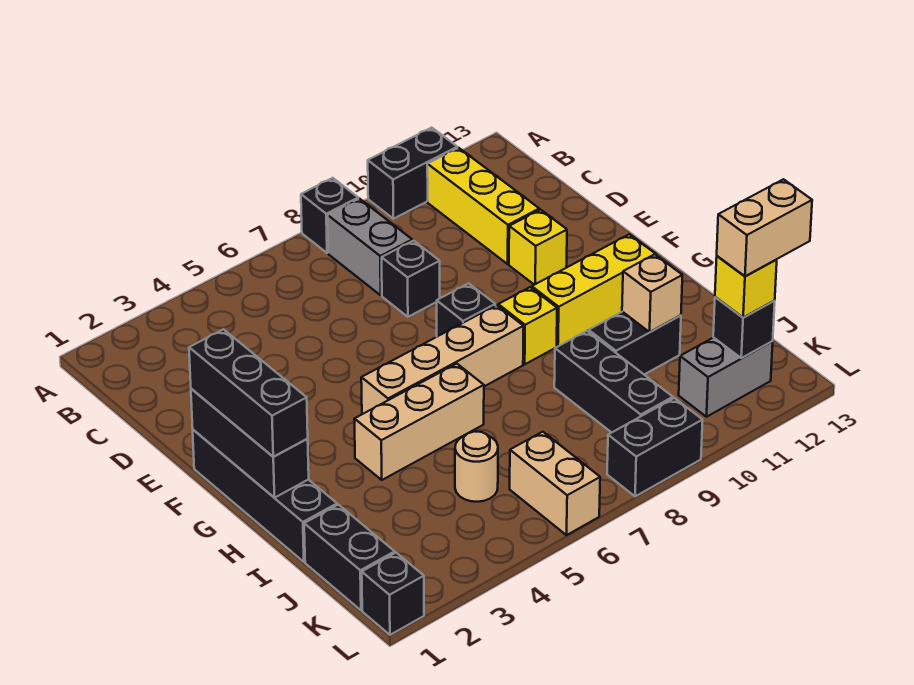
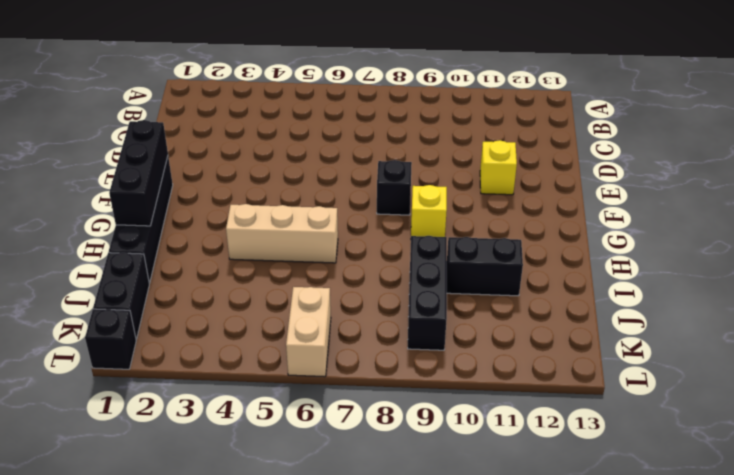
none -> black 1x1 brick [301,178,358,253]
none -> black 1x2 brick [368,128,457,219]
none -> grey 1x2 brick [328,199,412,295]

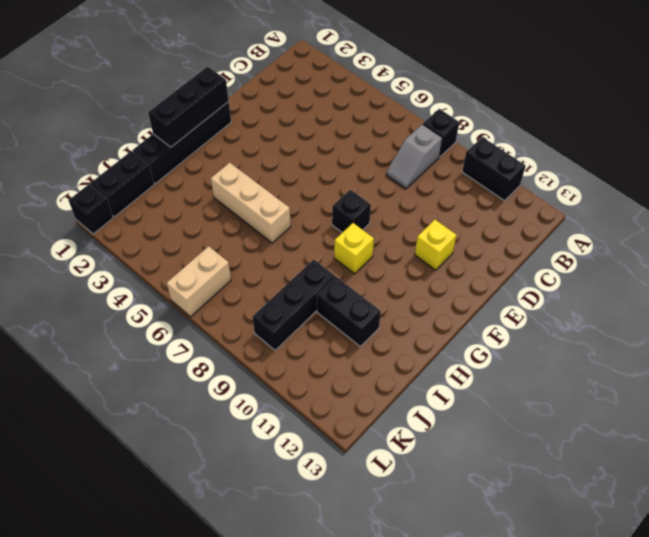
grey 1x2 slope [386,124,442,189] -> grey 1x2 brick [328,199,412,295]
none -> yellow 1x3 brick [427,148,539,264]
none -> black 1x1 brick [382,241,440,317]
none -> tan 1x4 brick [361,305,524,414]

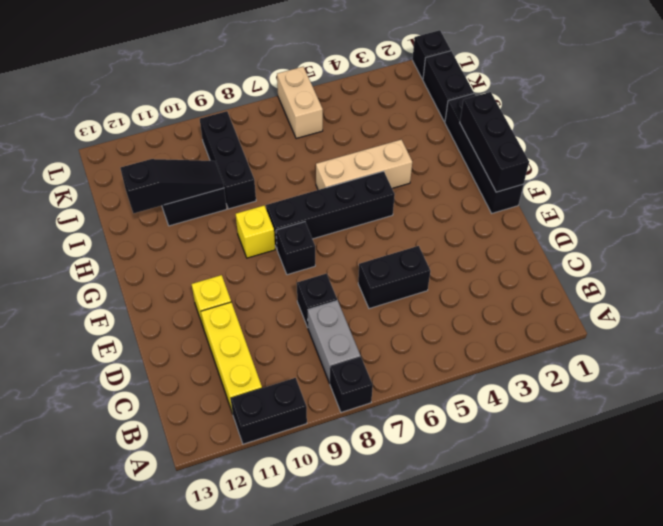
black 1x2 brick [358,246,430,309] -> black 1x2 brick moved to [607,398,703,496]
black 1x4 brick [266,171,395,248] -> tan 1x4 brick [361,305,524,414]
black 1x3 slope [120,159,224,213] -> tan 1x1 brick [622,254,683,332]
none -> yellow 1x3 brick [532,234,656,346]
none -> tan 1x1 round brick [455,431,498,502]
none -> grey 1x2 brick [679,337,773,417]

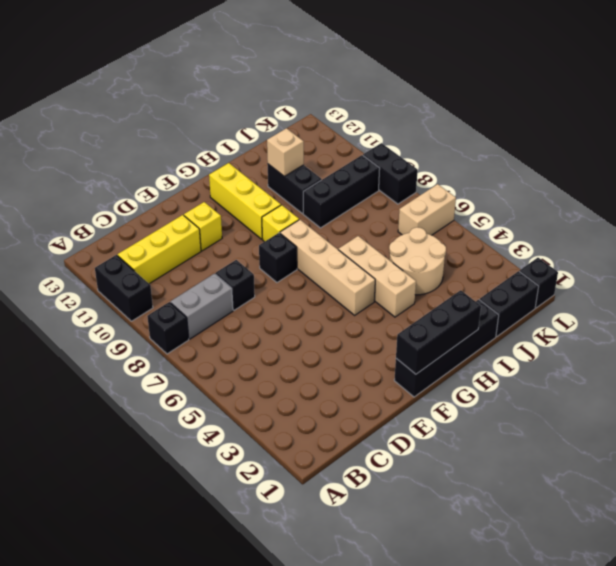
tan 2x2 round brick [389,227,446,295] -> tan 1x1 round brick [455,431,498,502]
none -> grey 1x2 brick [679,337,773,417]
none -> black 1x1 brick [713,297,775,358]
none -> black 1x3 brick [189,329,308,457]

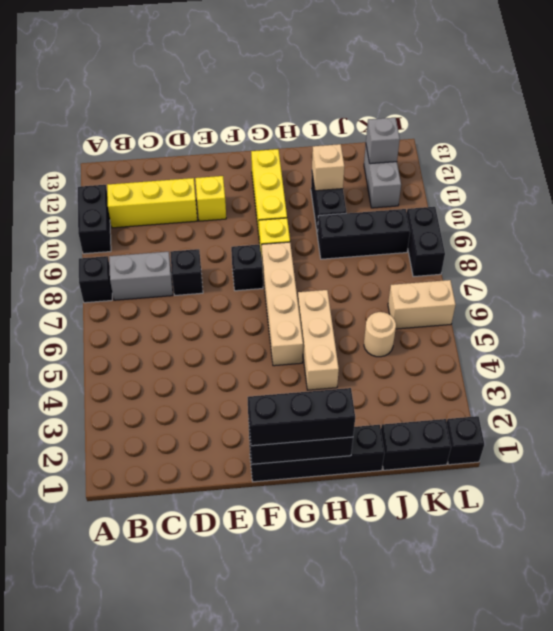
grey 1x1 brick [366,118,400,164] -> black 1x1 brick [713,297,775,358]
none -> yellow 1x1 brick [715,256,777,318]
none -> tan 1x2 brick [717,179,812,276]

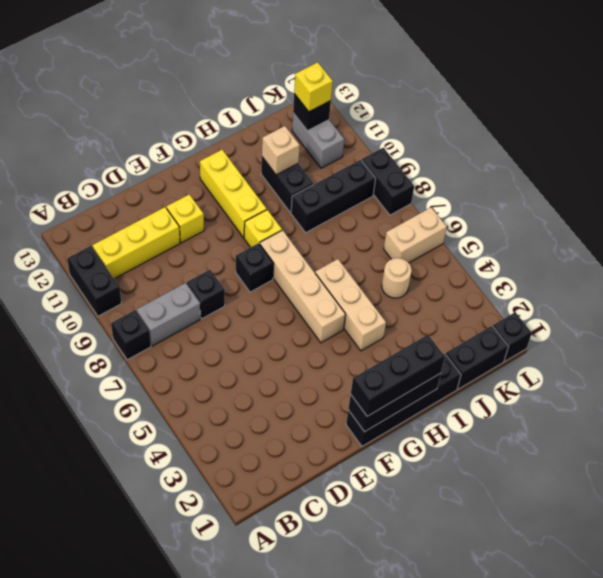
none -> tan 1x2 brick [717,179,812,276]

